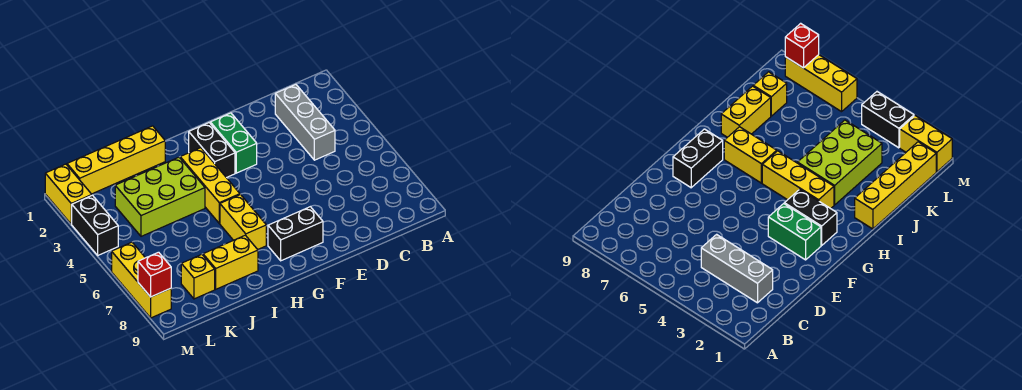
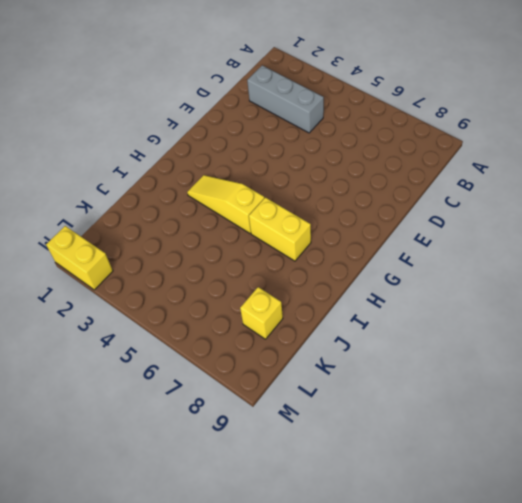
yellow 1x3 slope [187,175,264,233] -> yellow 1x3 brick [180,148,240,223]
none -> green 1x2 brick [210,113,257,173]
none -> black 1x2 brick [268,207,323,261]
none -> black 1x2 brick [189,123,235,178]

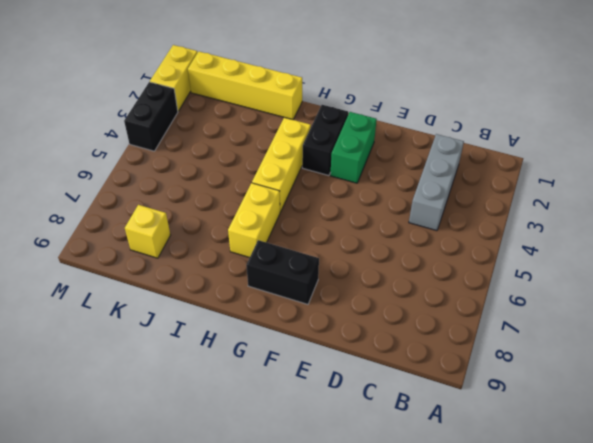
none -> lime 2x3 brick [115,157,205,236]
none -> yellow 1x2 brick [203,235,258,289]
none -> yellow 1x3 brick [112,242,171,318]

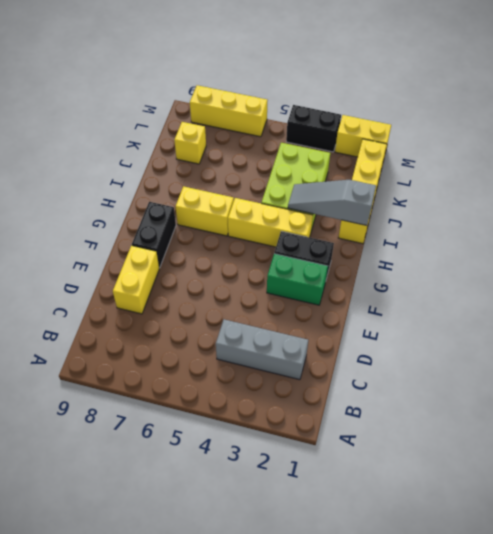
yellow 1x2 brick [113,246,159,314] -> yellow 1x2 brick moved to [203,235,258,289]
grey 1x3 slope [288,180,376,225] -> none
none -> red 1x1 brick [138,252,171,297]

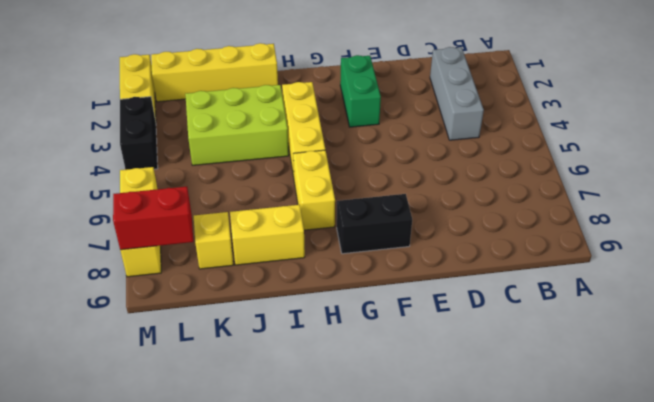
red 1x2 brick [113,187,193,250] -> red 1x1 brick [138,252,171,297]
none -> black 1x2 brick [189,123,235,178]

